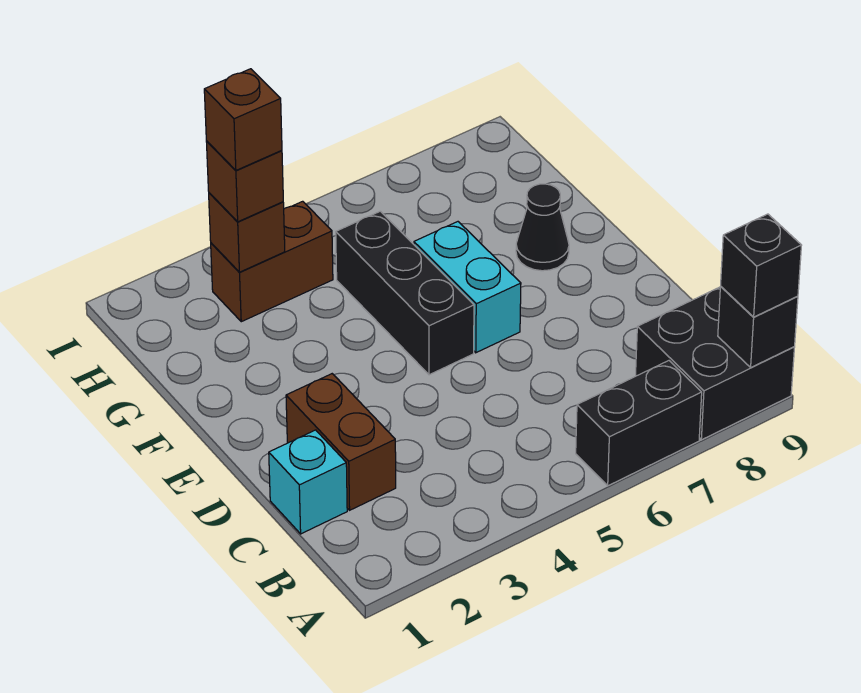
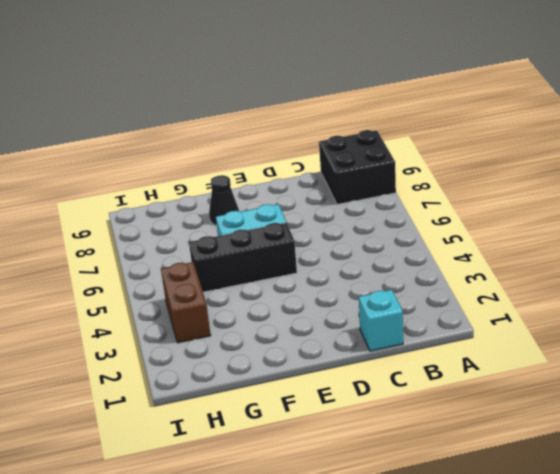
none -> black 1x2 brick [576,361,702,486]
none -> brown 1x2 brick [286,374,396,510]
none -> black 1x1 brick [718,287,798,367]

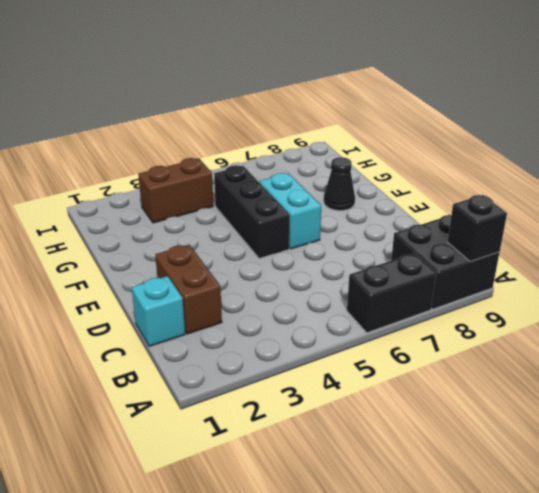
none -> brown 1x1 brick [209,193,285,272]
none -> black 1x1 brick [721,214,802,317]
none -> brown 1x1 brick [206,141,283,222]

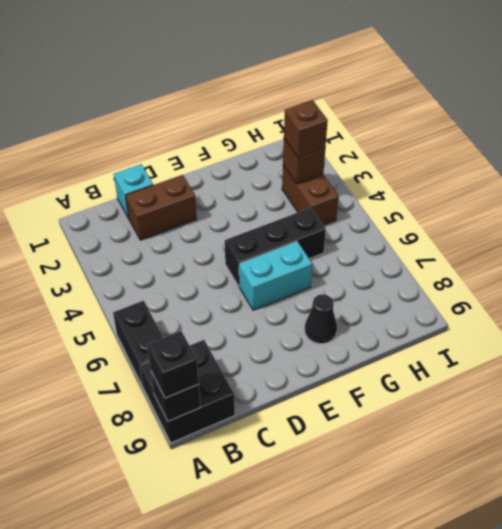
none -> brown 1x1 brick [204,69,282,170]

